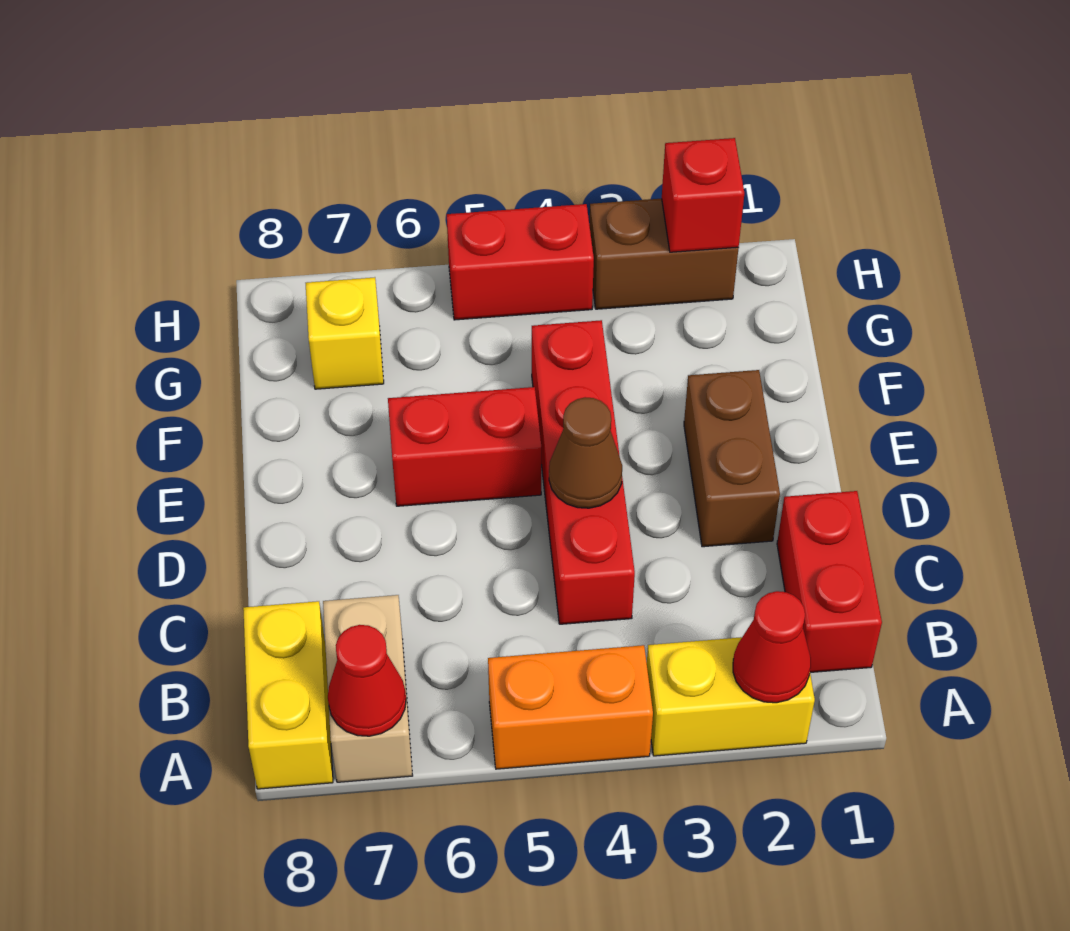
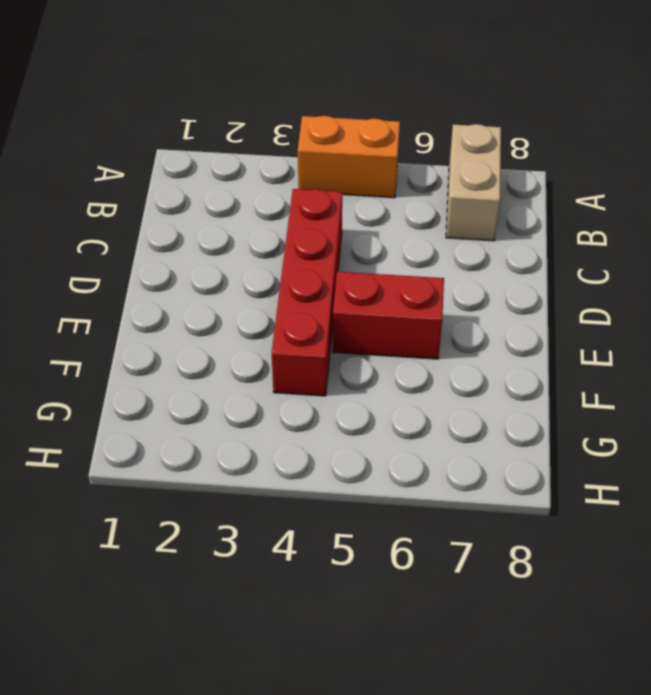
none -> yellow 1x2 brick [647,637,815,756]
none -> yellow 1x2 brick [243,601,333,789]
none -> red 1x2 brick [777,491,882,672]

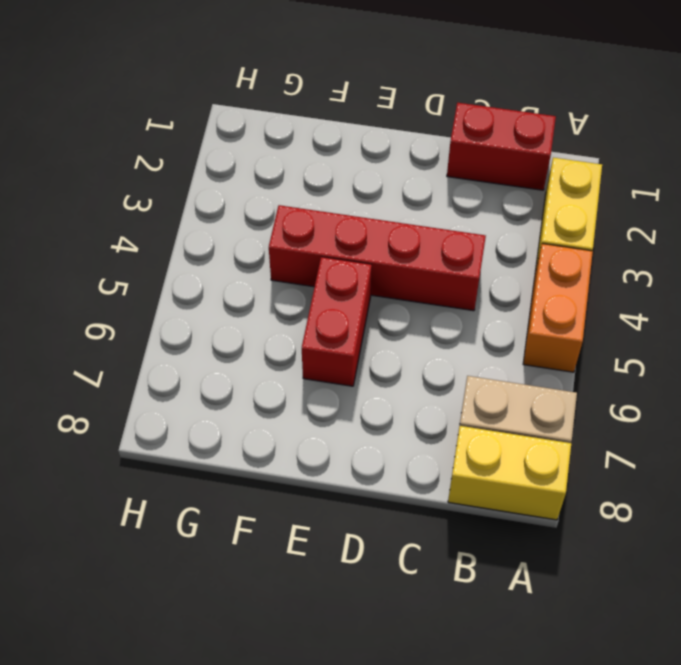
none -> brown 1x2 brick [684,370,780,547]
none -> yellow 1x1 brick [306,277,384,389]
none -> brown 1x2 brick [589,199,739,309]

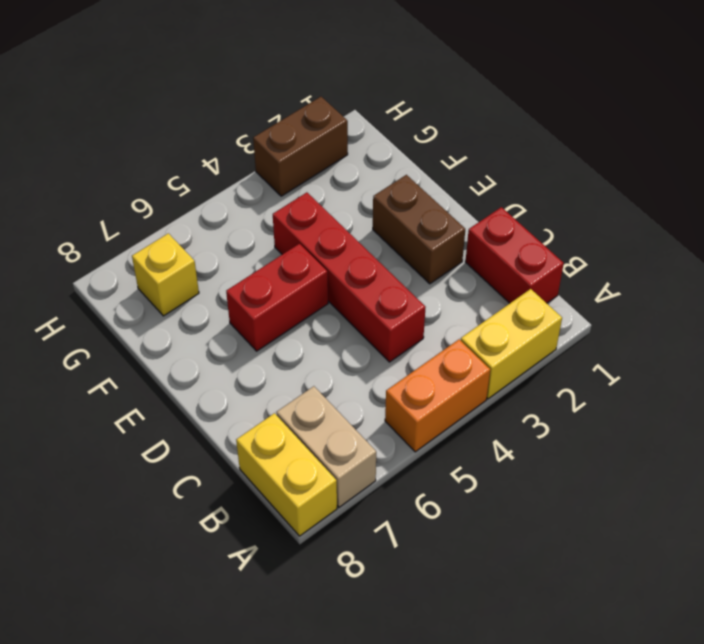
none -> red 1x2 brick [447,204,594,320]
none -> red 1x1 cone [733,591,811,703]
none -> red 1x1 cone [328,625,406,736]

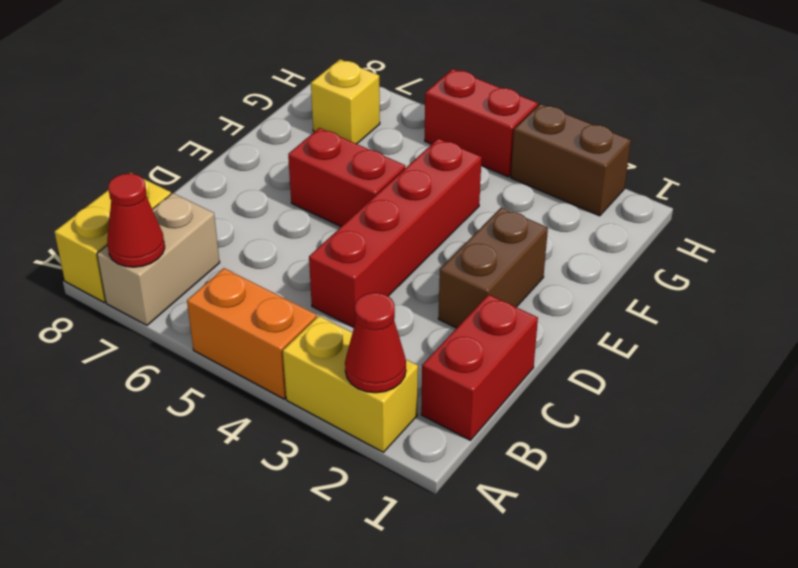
none -> brown 1x1 cone [549,397,622,508]
none -> red 1x1 brick [662,138,744,252]

